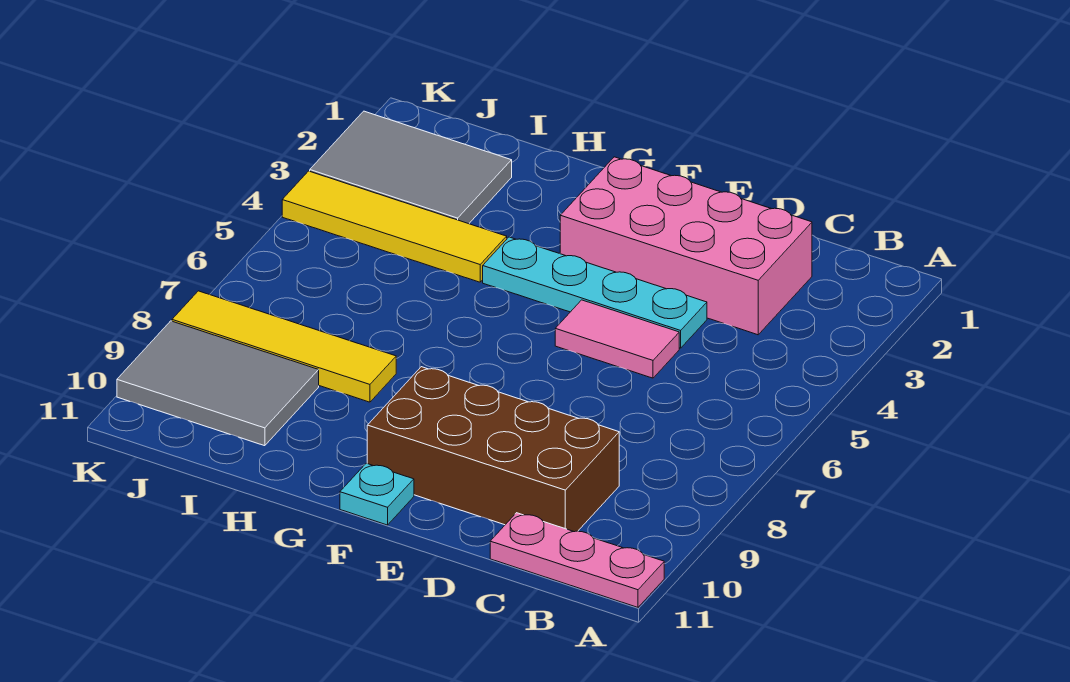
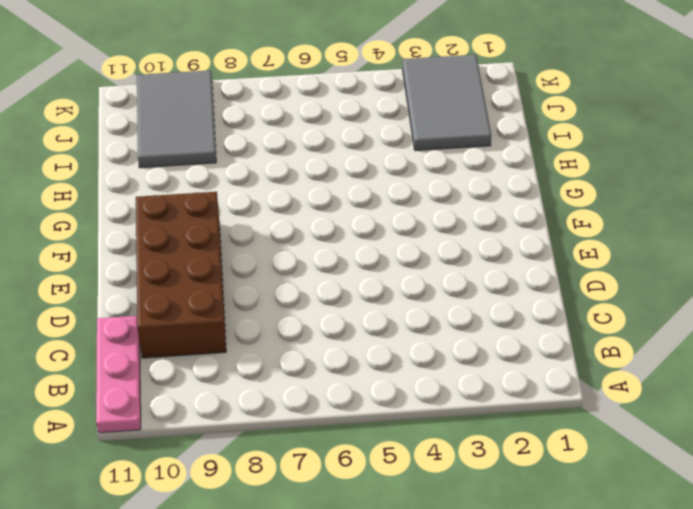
none -> pink 2x4 brick [560,157,812,335]
none -> cyan 1x4 plate [483,237,707,348]

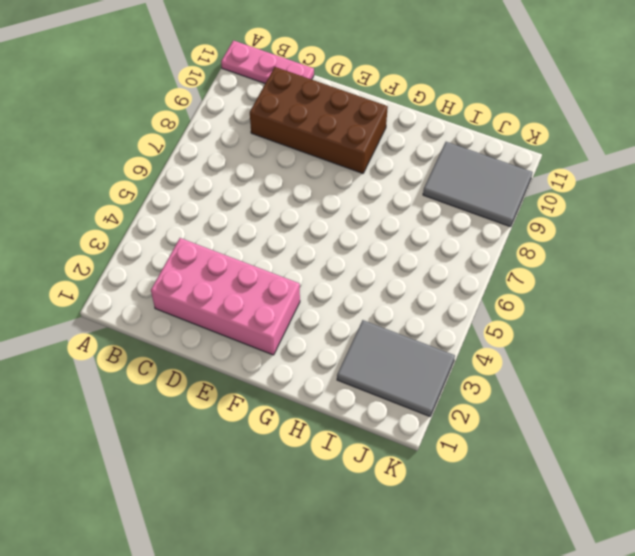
none -> cyan 1x4 plate [483,237,707,348]
none -> pink 1x2 tile [555,300,679,378]

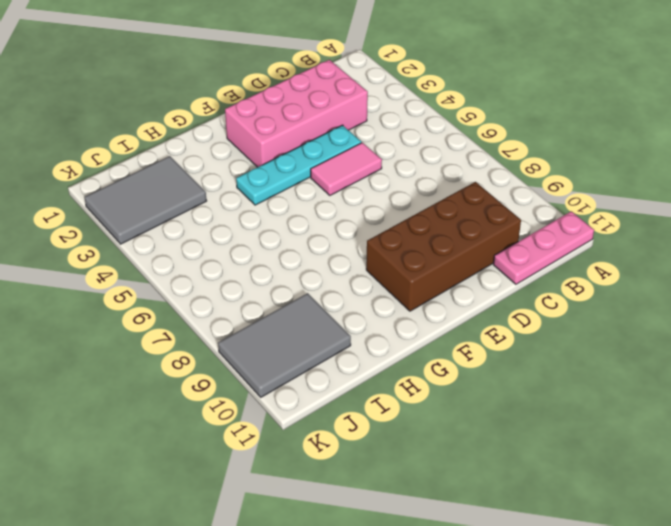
none -> cyan 1x1 plate [340,463,414,525]
none -> yellow 1x4 tile [282,171,507,282]

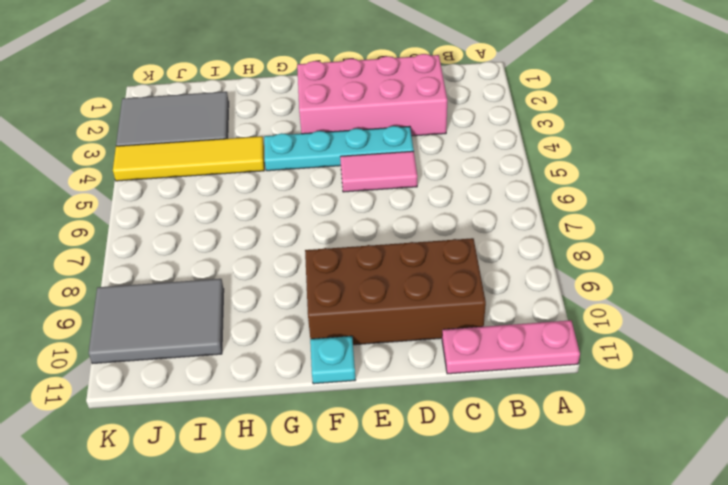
none -> yellow 1x4 tile [172,291,396,402]

